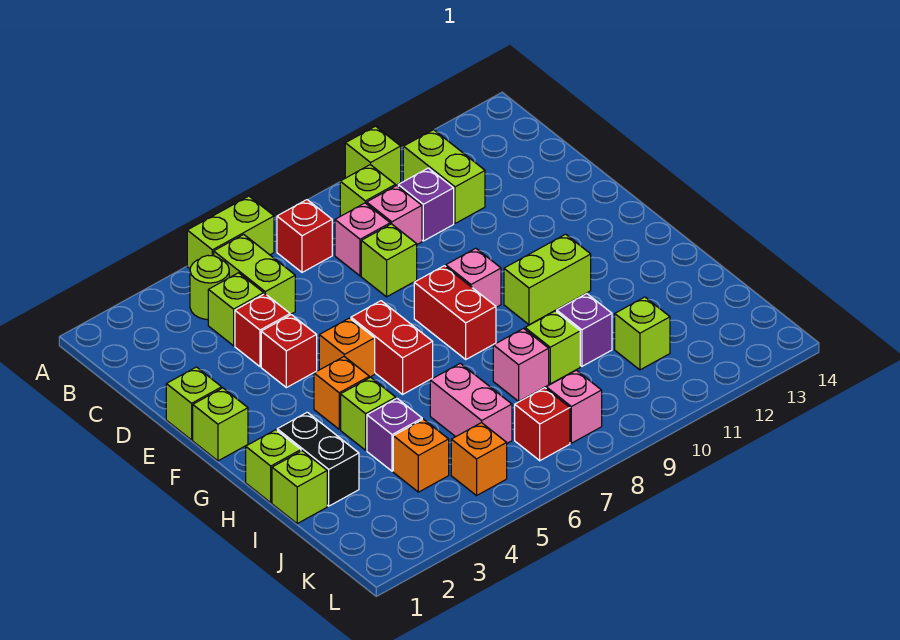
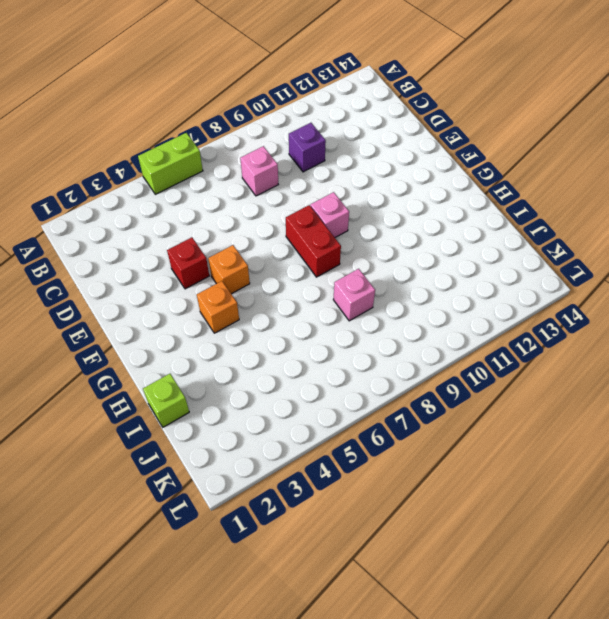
none -> lime 1x1 brick [345,126,401,186]
none -> lime 1x1 round brick [190,255,229,320]
none -> lime 1x2 brick [214,235,295,315]
none -> red 1x1 brick [277,200,332,272]

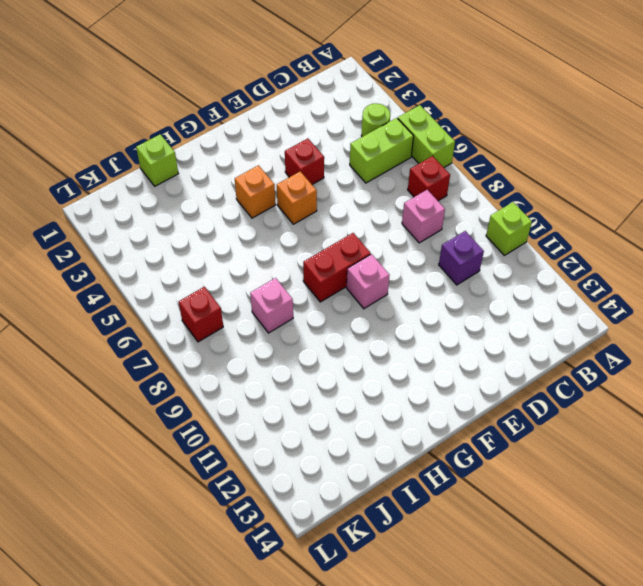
none -> lime 1x1 brick [340,165,395,216]
none -> lime 1x2 brick [403,130,485,223]
none -> lime 1x1 brick [208,273,264,346]
none -> pink 1x1 brick [367,186,422,244]

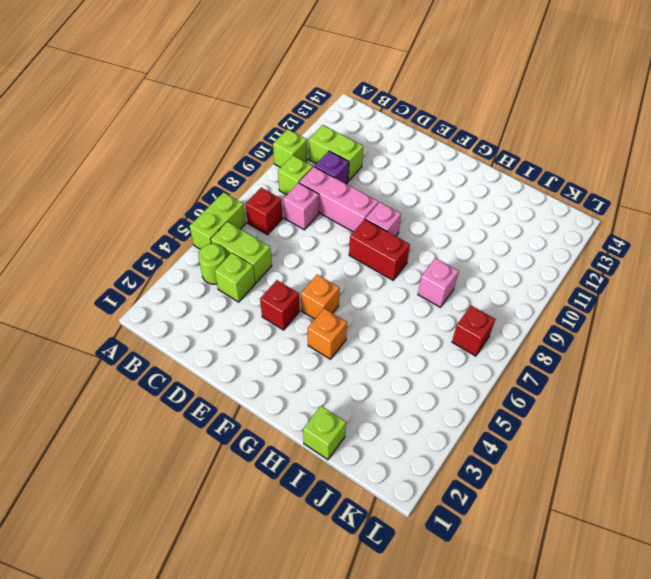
pink 1x3 brick [299,167,378,232] -> pink 1x1 brick [367,186,422,244]
none -> red 1x1 brick [235,294,290,367]
none -> lime 1x1 brick [361,224,417,297]
none -> lime 1x1 brick [166,367,222,440]
none -> lime 1x1 brick [193,388,248,461]

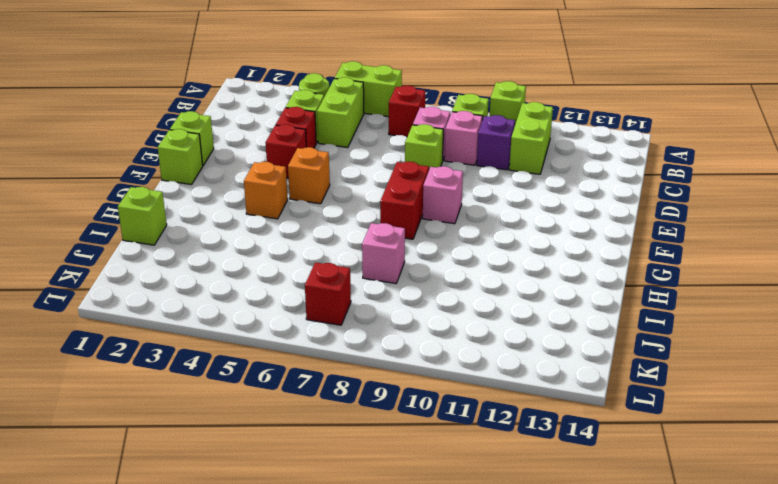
none -> red 1x2 brick [351,301,433,394]
none -> lime 1x2 brick [504,234,591,325]
none -> lime 1x1 brick [246,430,301,503]
none -> black 1x2 brick [277,412,359,506]

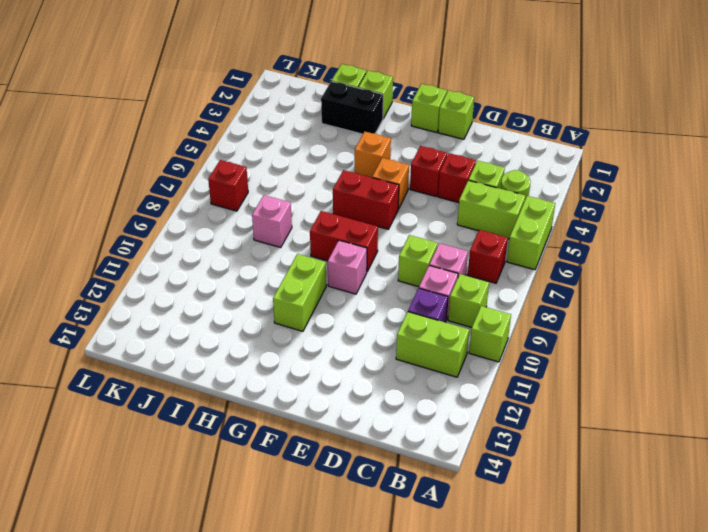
none -> lime 1x1 brick [341,377,396,450]
none -> purple 1x1 brick [367,398,422,471]
none -> pink 1x2 brick [430,363,512,443]
none -> lime 1x1 brick [525,311,580,384]

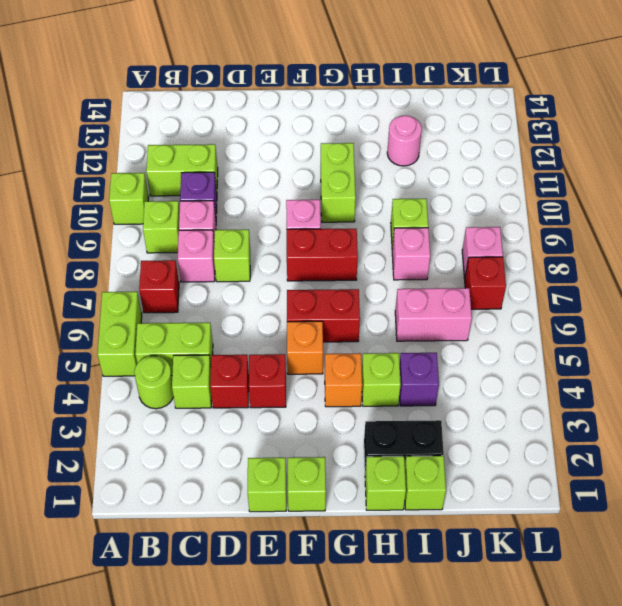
pink 1x1 round brick [387,116,422,166] -> none
none -> purple 1x1 brick [557,294,612,366]
none -> orange 1x1 brick [393,419,449,492]
none -> lime 1x1 brick [615,297,670,370]
none -> orange 1x1 brick [451,423,507,496]

